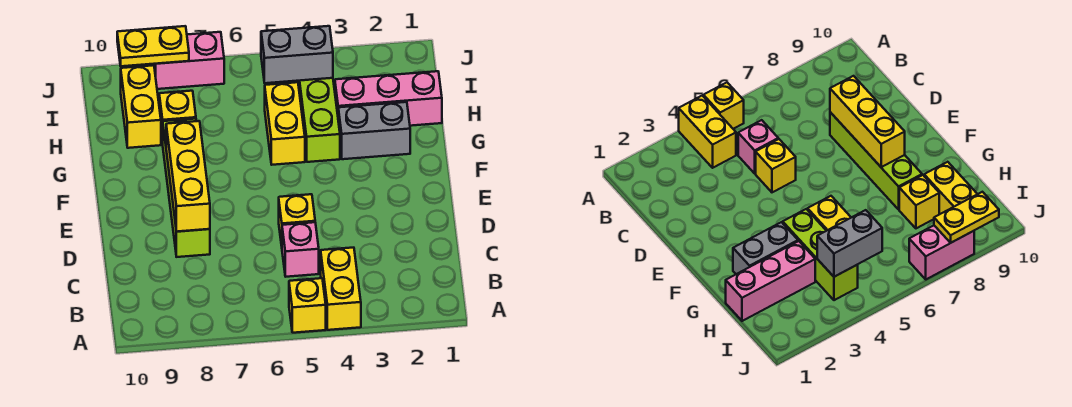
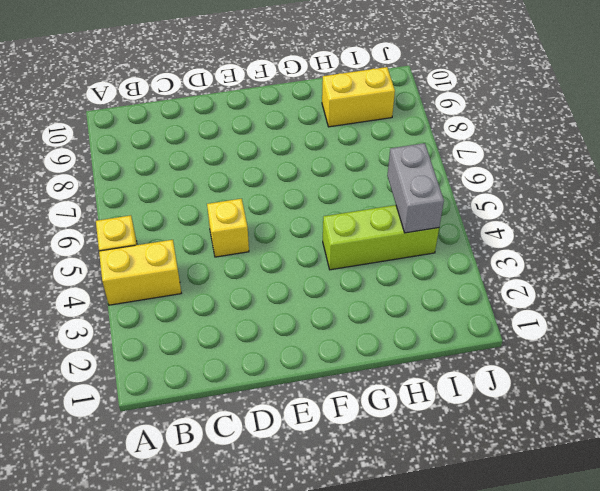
none -> pink 1x1 brick [282,222,319,277]
none -> lime 1x4 brick [163,119,210,257]
none -> grey 1x2 brick [338,102,410,159]

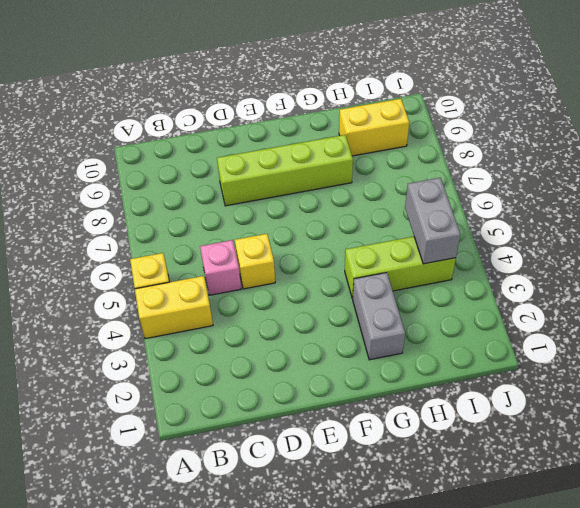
none -> yellow 1x2 brick [265,82,305,165]
none -> pink 1x3 brick [335,71,442,126]
none -> yellow 1x1 brick [159,91,196,144]

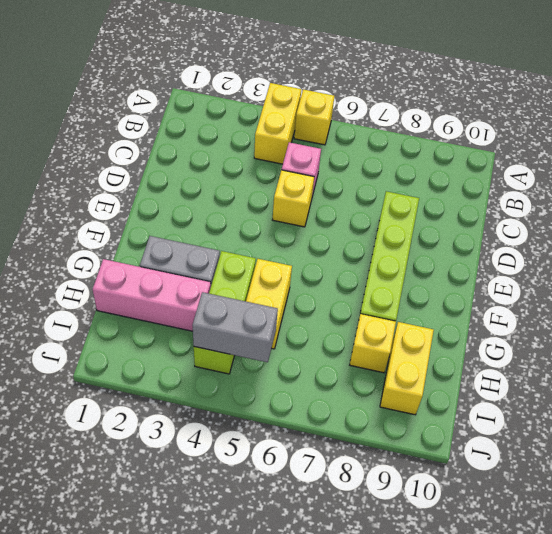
none -> pink 1x2 brick [153,32,224,89]
none -> yellow 1x3 brick [166,121,210,232]
none -> yellow 1x2 plate [117,26,189,66]

